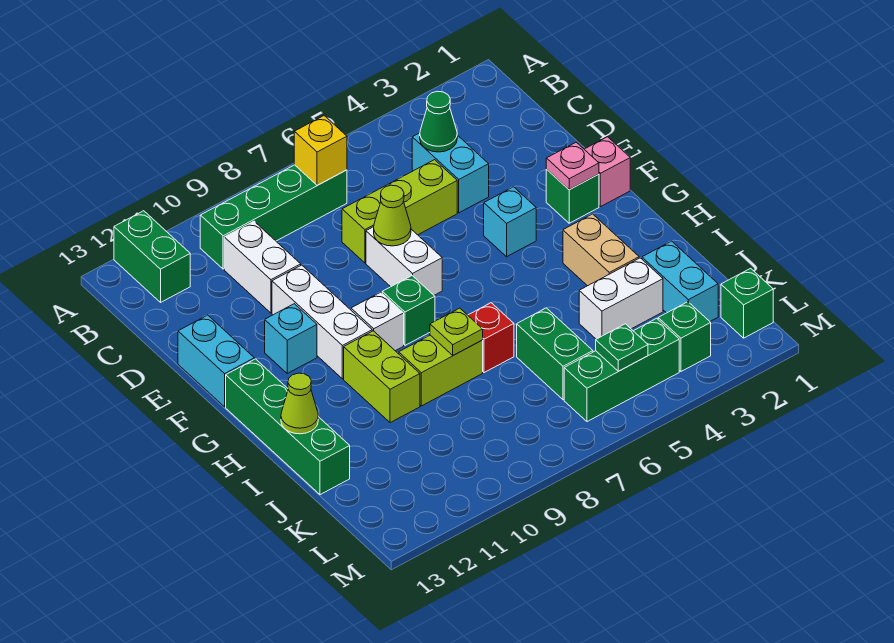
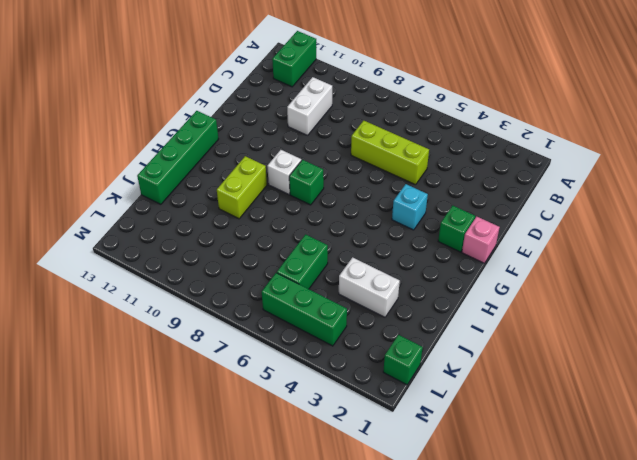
none -> green 1x4 brick [200,165,347,269]
none -> cyan 1x2 brick [412,133,489,213]
none -> white 1x2 brick [366,227,442,295]
none -> white 1x3 brick [272,265,372,379]

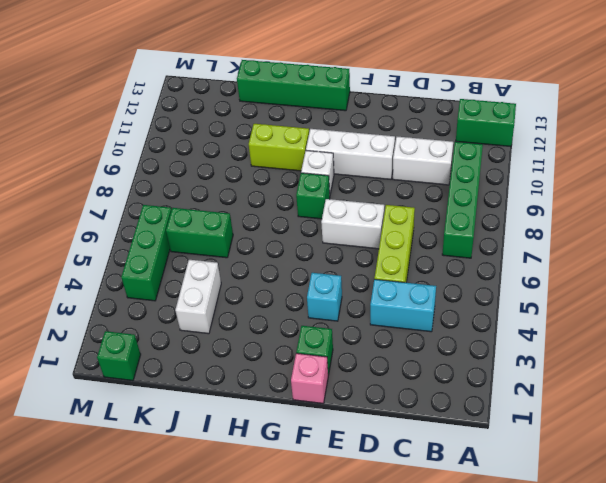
none -> cyan 1x2 brick [178,315,254,407]
none -> cyan 1x1 brick [265,304,317,373]
none -> tan 1x2 brick [563,214,639,286]
none -> red 1x1 brick [468,303,514,373]

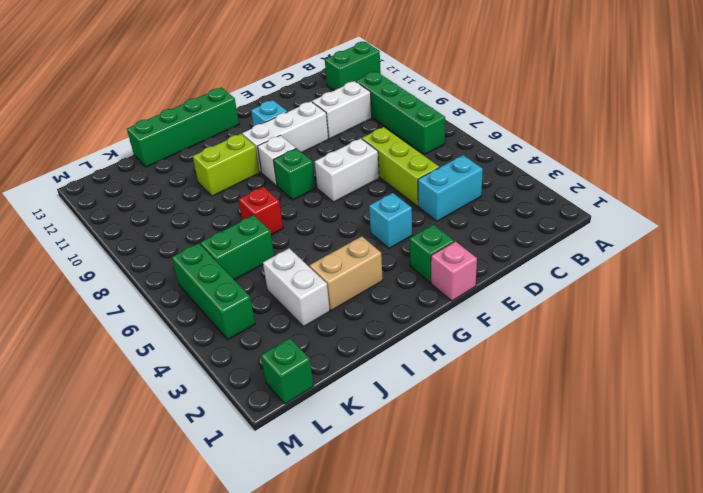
none -> cyan 1x2 brick [178,315,254,407]
none -> lime 1x2 brick [399,335,483,406]
none -> cyan 1x2 brick [642,241,718,321]
none -> green 1x1 brick [658,302,711,371]

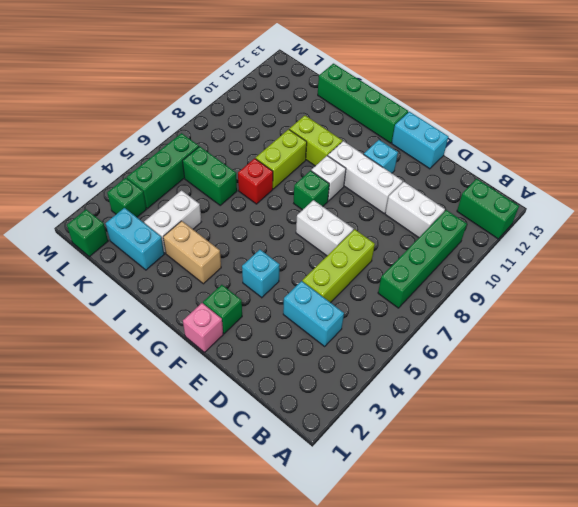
none -> yellow 1x1 brick [294,116,347,185]
none -> green 1x1 cone [420,91,457,152]
none -> lime 1x1 cone [374,185,411,246]
none -> pink 1x1 plate [546,142,599,190]

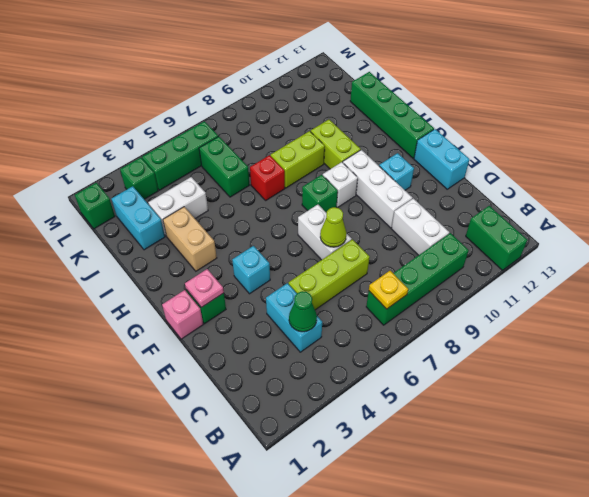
yellow 1x1 plate [369,271,408,309] -> yellow 1x1 brick [294,116,347,185]
none -> lime 1x1 plate [430,308,483,355]
none -> lime 1x1 cone [281,373,318,434]
none -> green 1x1 plate [596,324,648,371]

